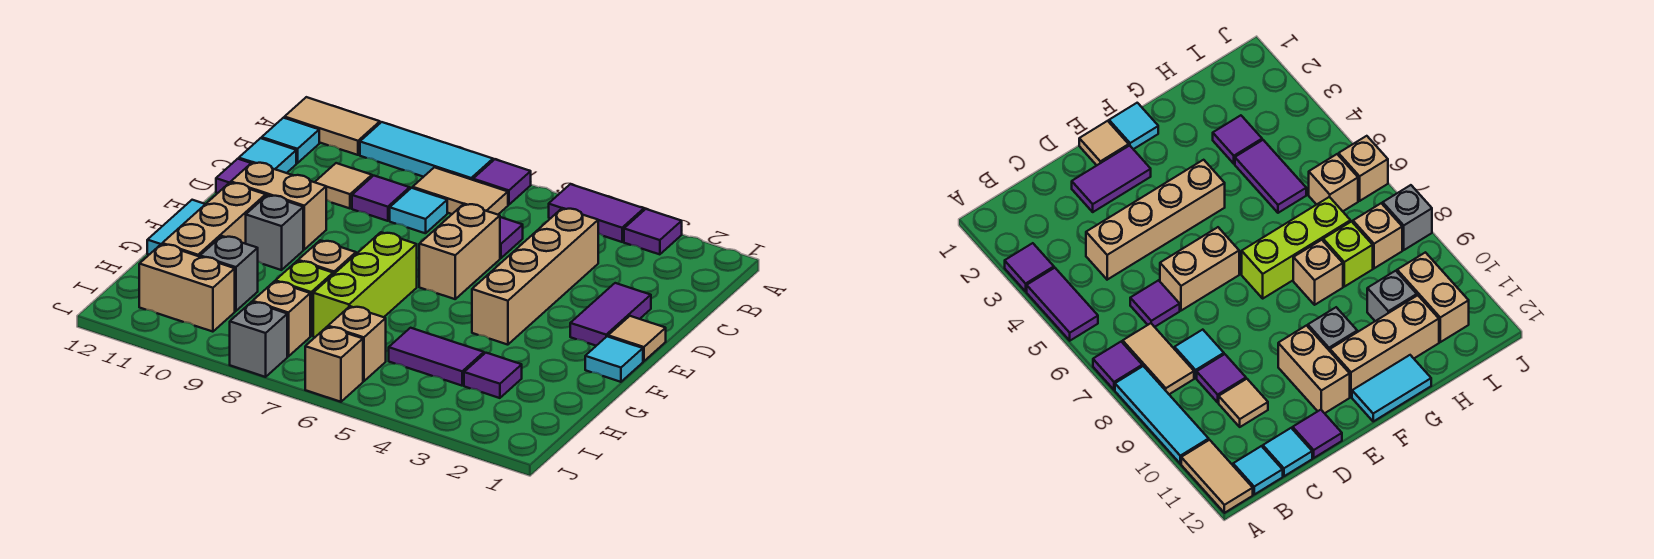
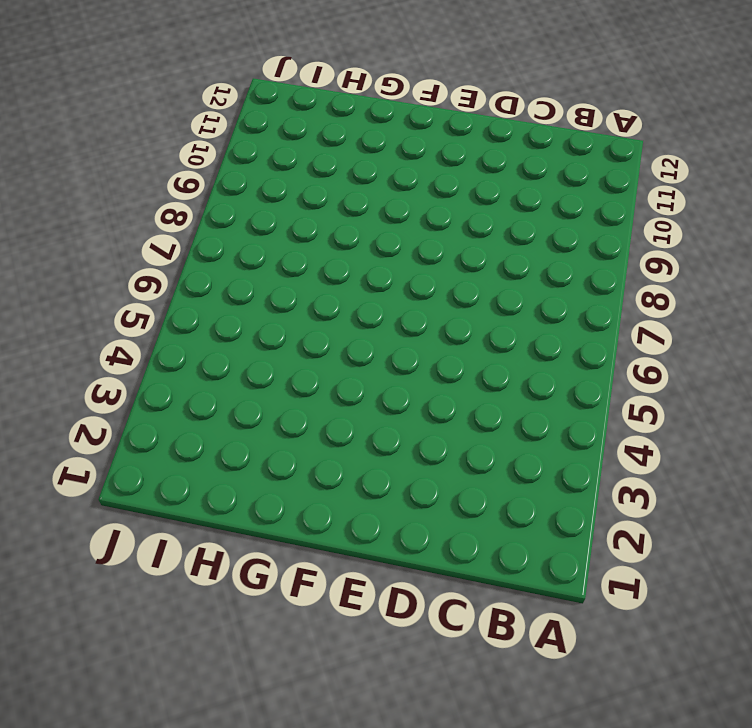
none -> purple 1x1 tile [624,209,682,254]
none -> purple 1x2 tile [549,184,644,242]
none -> purple 1x1 tile [473,159,531,205]
none -> cyan 1x3 tile [360,122,493,180]

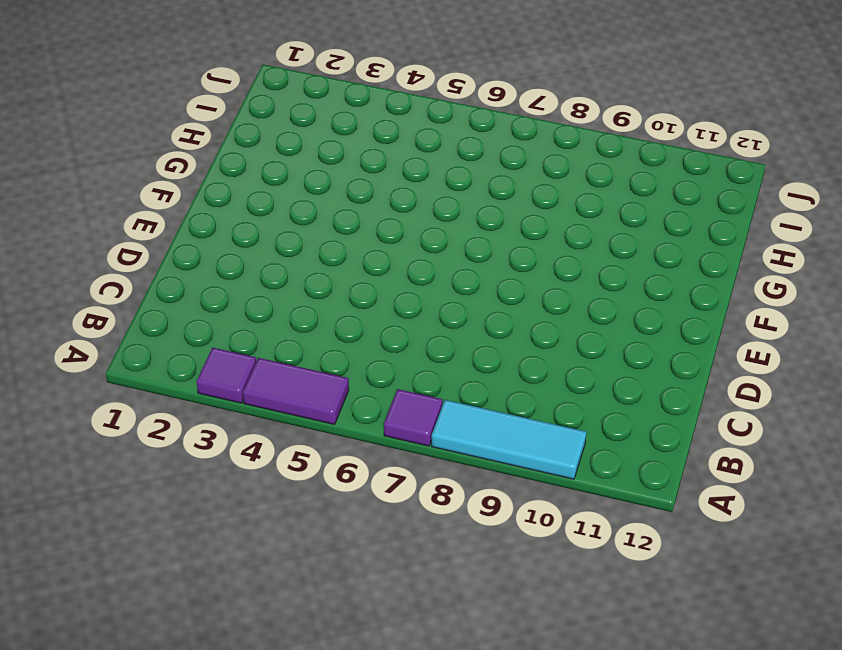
none -> tan 1x2 tile [284,97,380,155]
none -> tan 1x2 tile [413,167,508,215]
none -> cyan 1x1 tile [262,118,319,163]
none -> tan 1x4 brick [472,208,598,345]

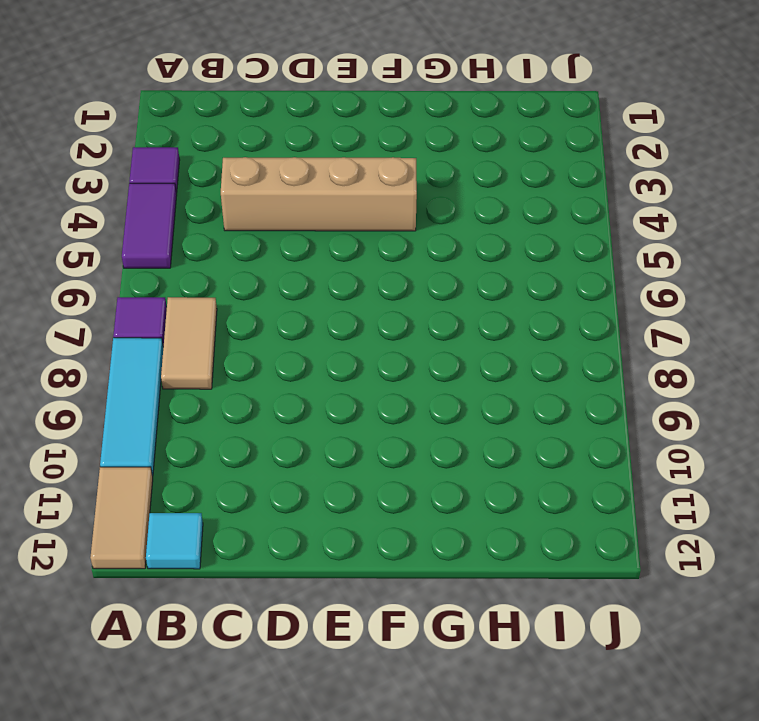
none -> purple 1x1 tile [500,217,523,258]
none -> cyan 1x1 tile [390,188,447,233]
none -> purple 1x1 tile [352,176,410,221]
none -> tan 1x1 tile [315,163,372,208]

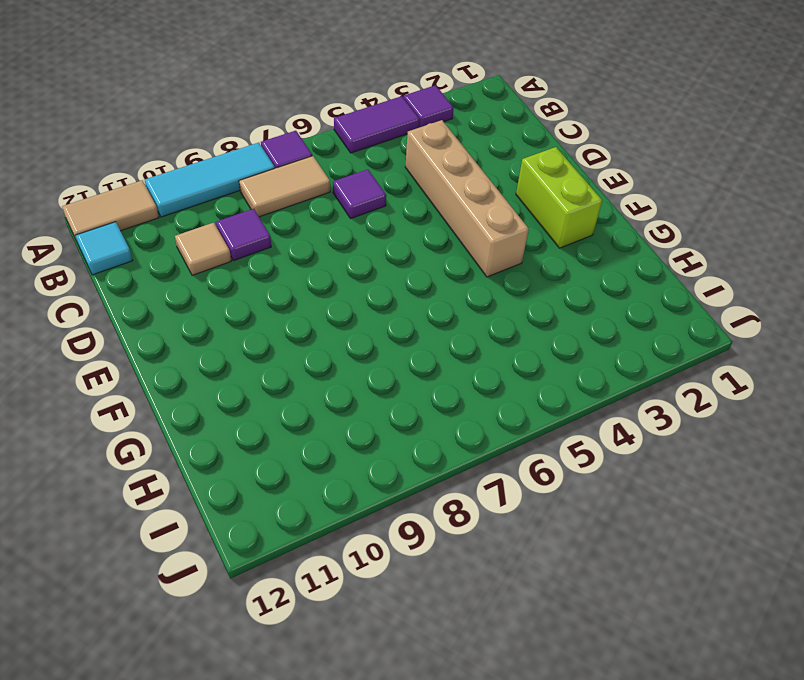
lime 1x2 brick [516,147,602,248] -> purple 1x2 tile [570,283,651,346]
none -> cyan 1x1 tile [390,188,447,233]
none -> cyan 1x1 tile [239,138,296,173]
none -> tan 1x2 brick [419,204,500,299]
none -> purple 1x1 tile [216,159,251,193]

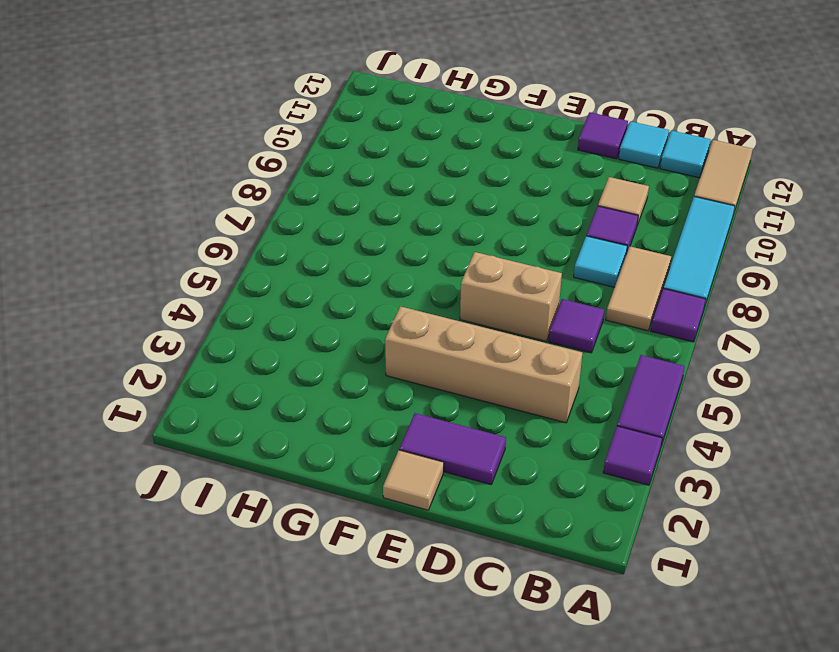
none -> tan 1x2 brick [231,162,326,249]
none -> cyan 1x1 tile [585,336,643,382]
none -> lime 1x3 brick [313,232,417,337]
none -> grey 1x1 brick [246,195,303,270]

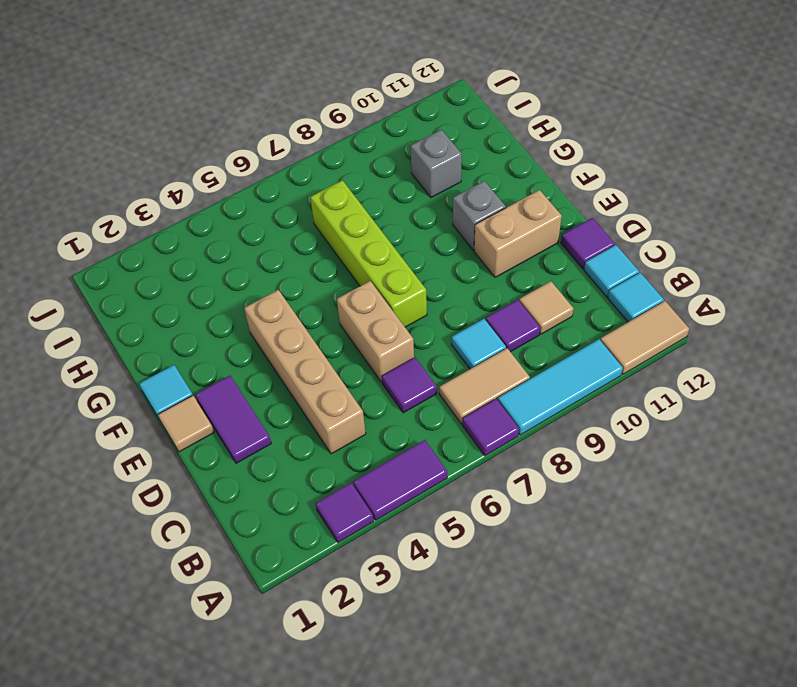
lime 1x4 brick [310,180,427,327] -> lime 1x3 brick [313,232,417,337]
none -> tan 1x3 brick [162,183,266,257]
none -> cyan 1x2 tile [147,200,205,255]
none -> tan 1x1 brick [298,240,356,274]
none -> purple 1x1 tile [464,353,522,398]

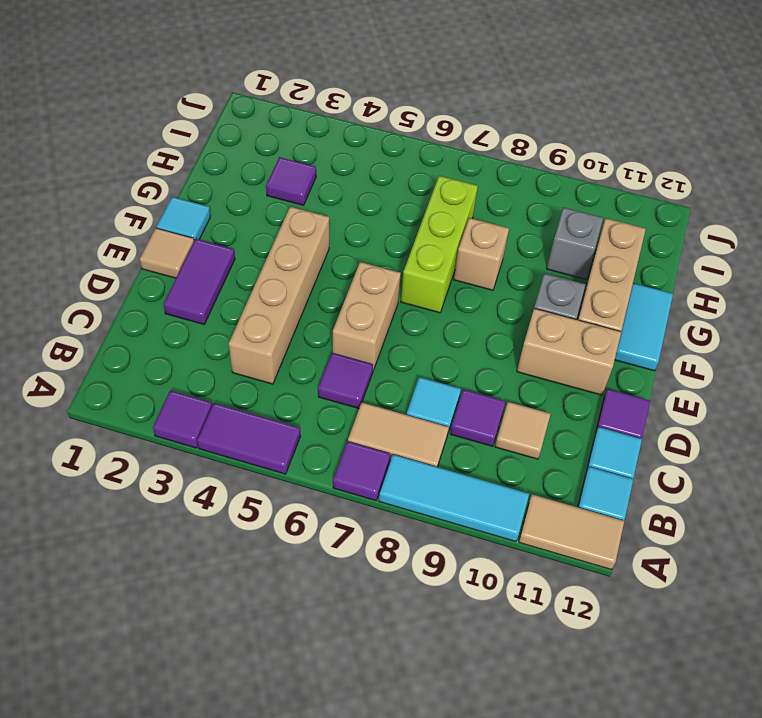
none -> purple 1x2 tile [389,328,484,386]
none -> lime 1x1 brick [275,261,333,336]
none -> tan 1x1 brick [328,306,386,381]
none -> tan 1x1 brick [253,281,310,357]

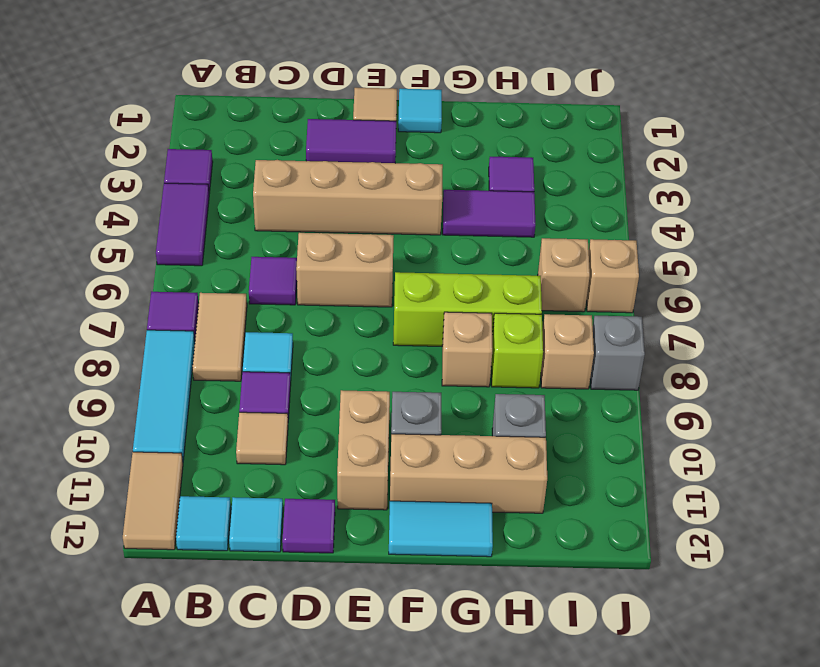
purple 1x2 tile [443,190,535,237] -> purple 1x2 tile turned to [389,328,484,386]
none -> tan 1x2 brick [139,244,235,332]

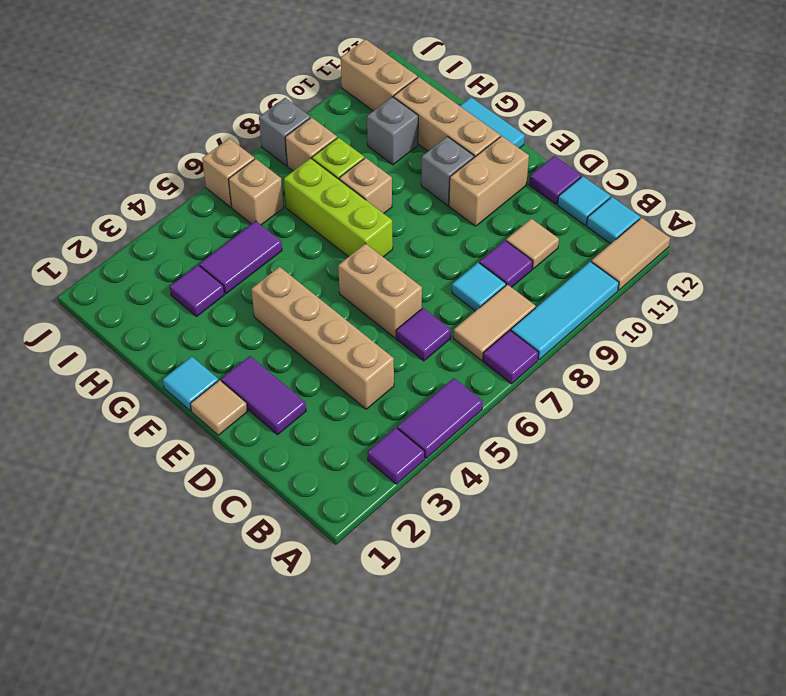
tan 1x2 brick [341,39,417,111] -> tan 1x2 brick turned to [139,244,235,332]

